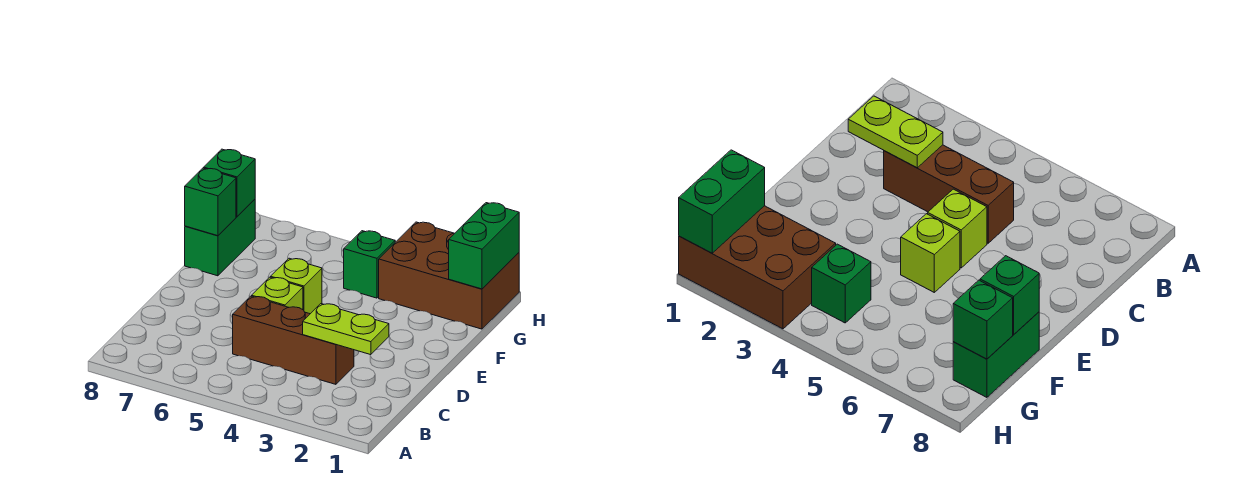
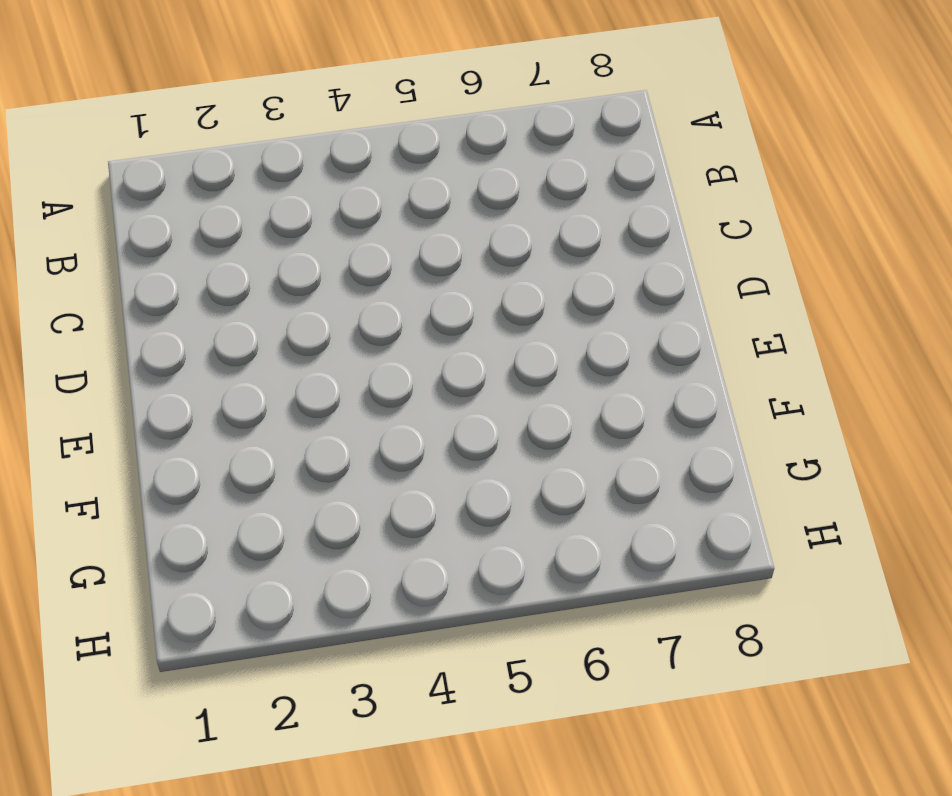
none -> brown 1x3 brick [233,296,354,384]
none -> lime 1x1 brick [252,277,303,310]

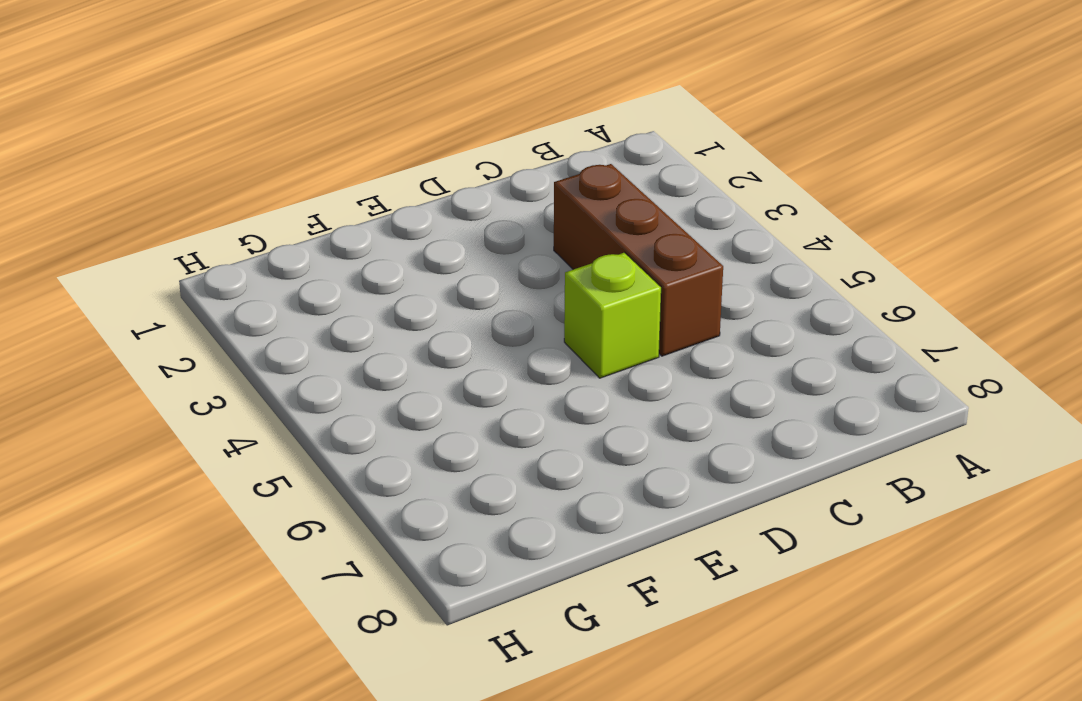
none -> lime 1x1 brick [271,258,322,314]
none -> green 1x2 brick [185,199,255,276]

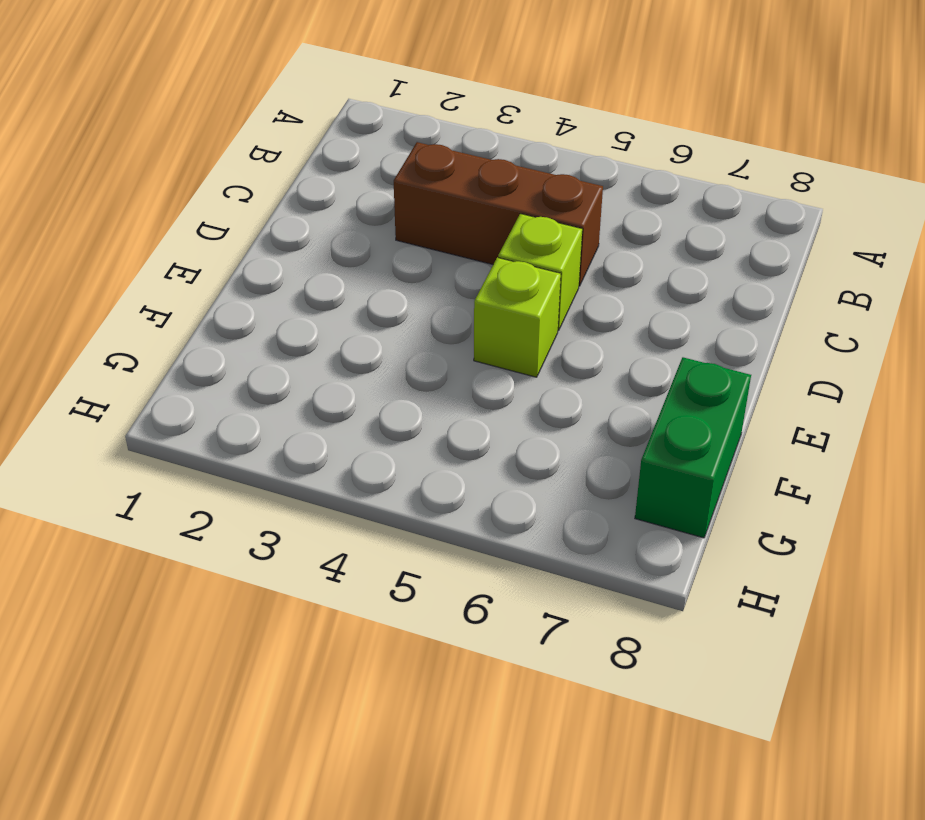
none -> brown 2x3 brick [379,222,519,329]
none -> green 1x1 brick [344,231,395,298]

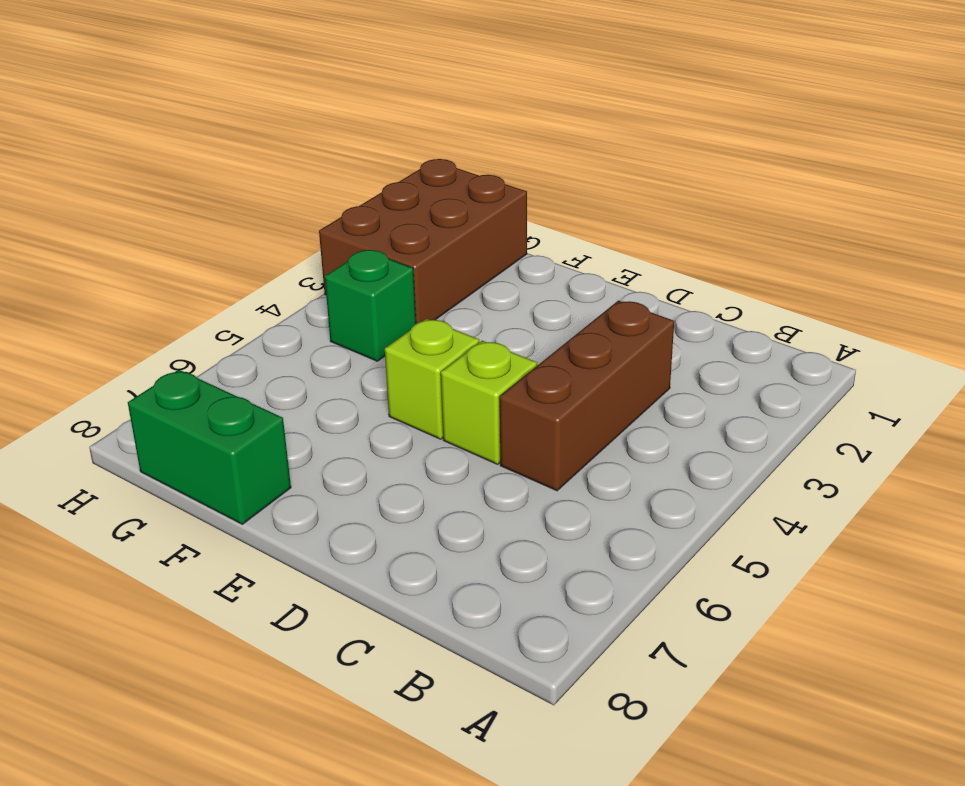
none -> lime 1x2 plate [303,304,389,355]
none -> green 1x1 brick [185,168,236,236]

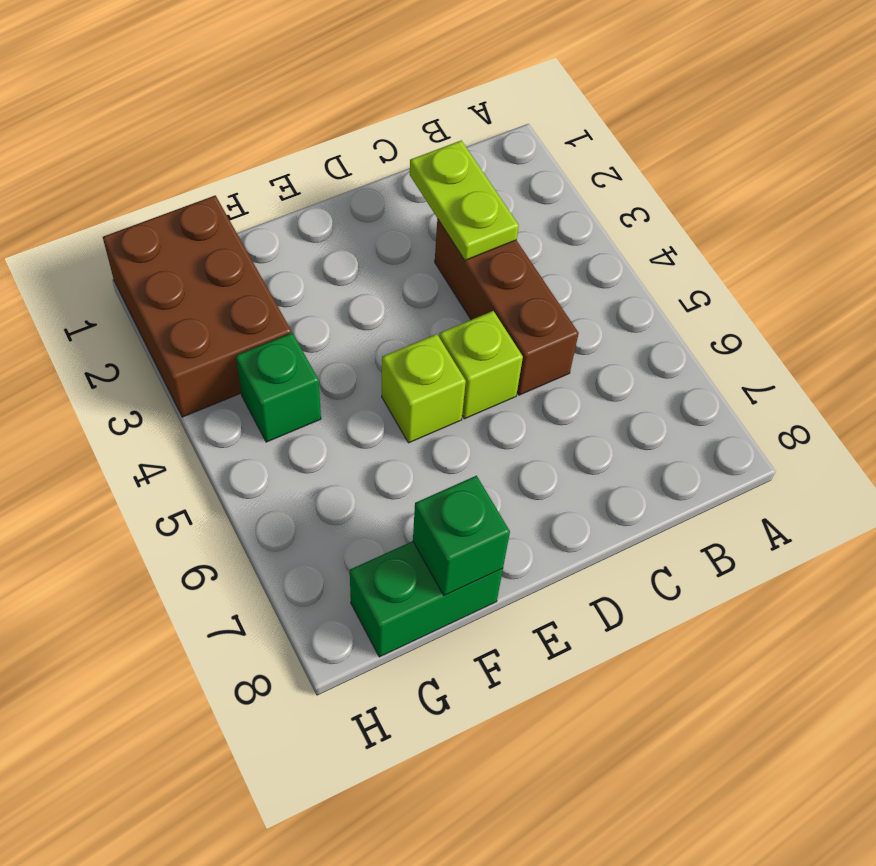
none -> green 1x2 brick [449,203,519,289]
none -> green 1x1 brick [204,149,255,217]

